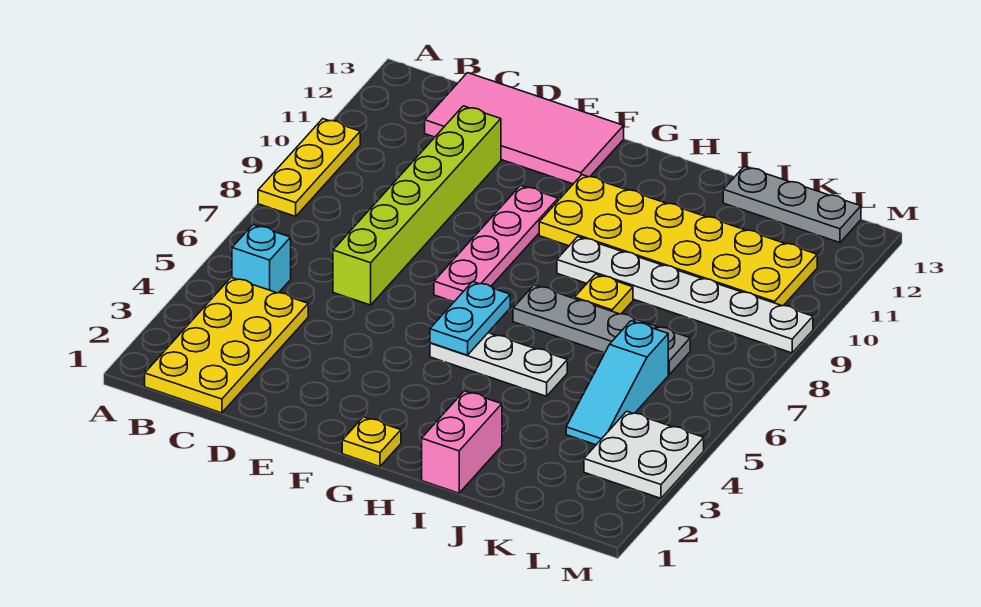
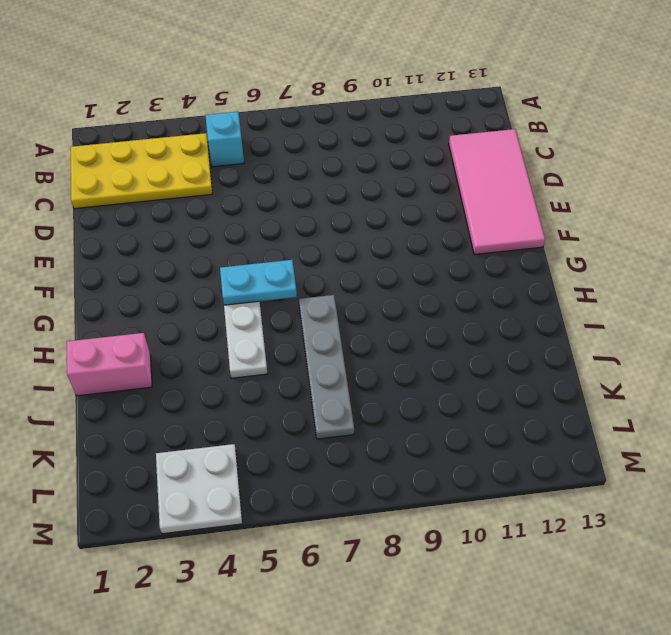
none -> yellow 1x3 plate [258,119,360,216]
none -> lime 1x6 brick [333,106,501,305]
none -> pink 1x4 plate [434,185,558,302]

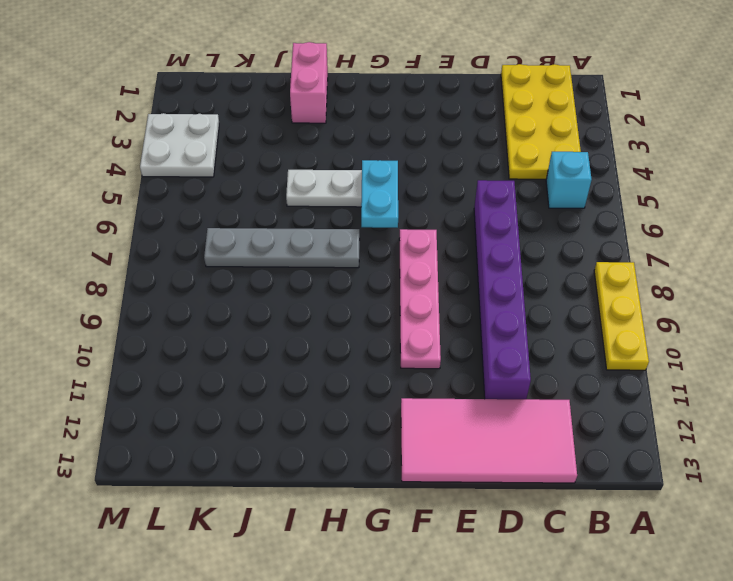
purple 1x6 brick [474,180,531,399] -> lime 1x6 brick [333,106,501,305]
none -> yellow 1x1 plate [342,417,401,466]
none -> yellow 2x6 plate [539,175,817,306]
none -> white 1x6 plate [557,237,813,353]

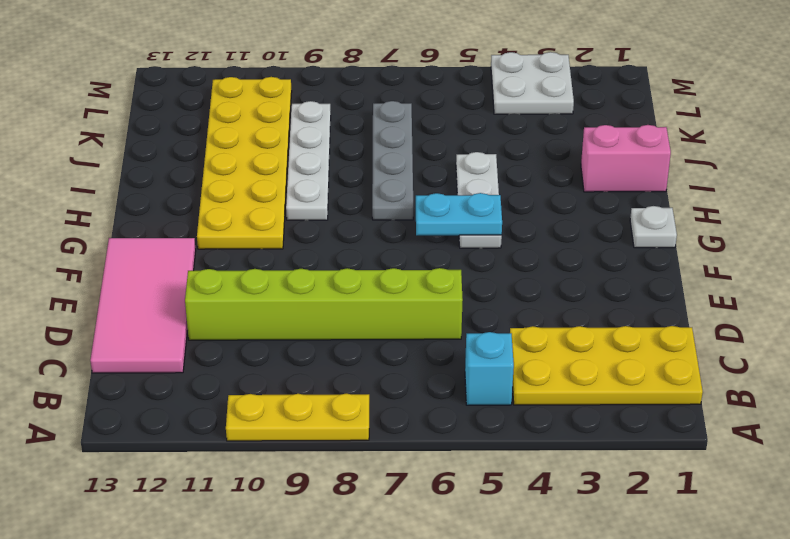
white 1x1 plate [630,206,677,248] -> yellow 1x1 plate [342,417,401,466]
white 1x4 plate [286,101,331,220] -> white 1x6 plate [557,237,813,353]
none -> pink 1x4 plate [434,185,558,302]
none -> yellow 1x1 plate [575,274,633,314]
none -> grey 1x3 plate [723,166,861,243]

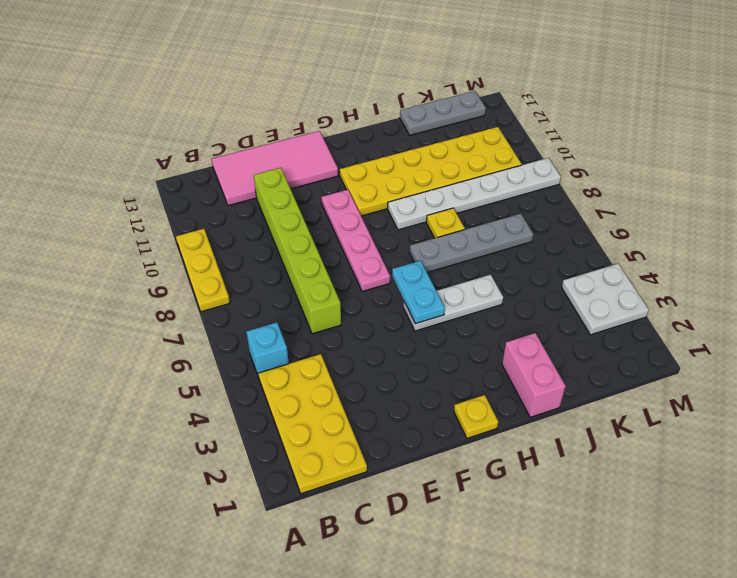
none -> cyan 1x3 slope [566,321,668,445]

